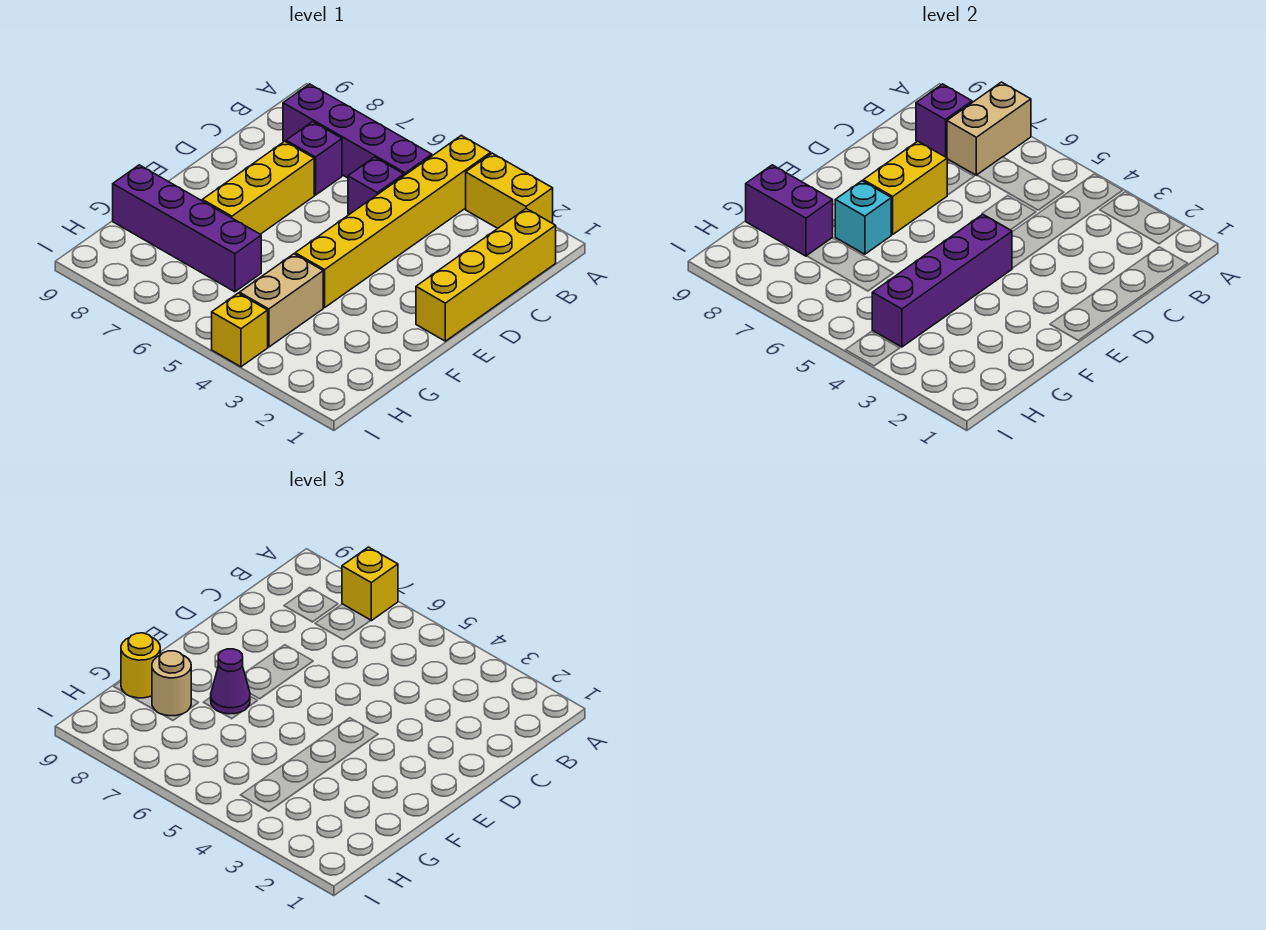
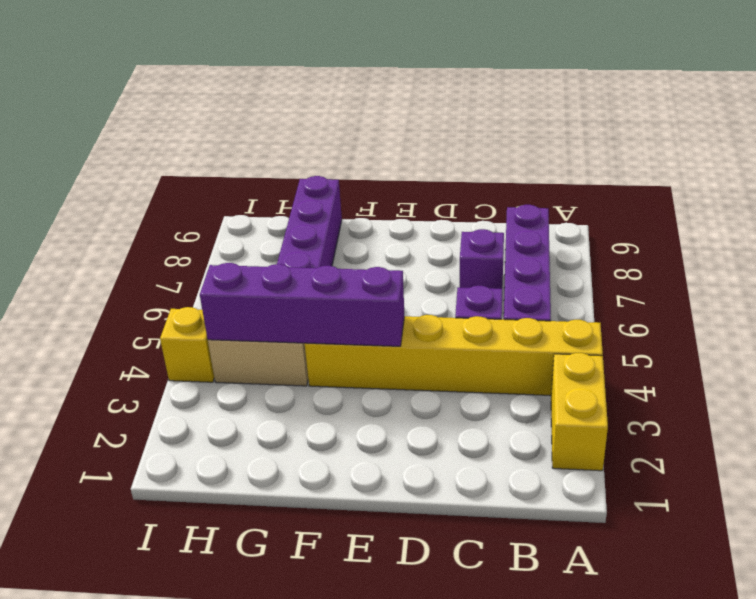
none -> yellow 1x4 brick [416,209,556,341]
none -> yellow 1x3 brick [202,141,314,234]
none -> tan 1x2 brick [947,82,1031,175]

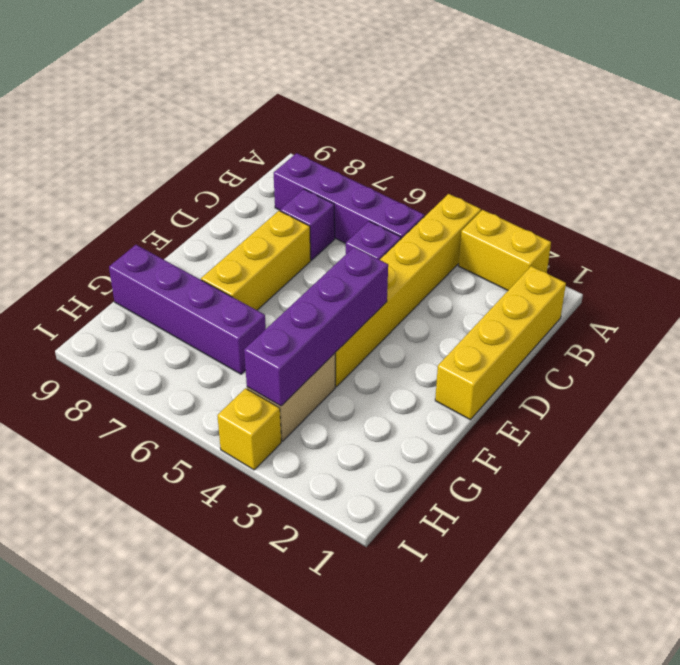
none -> tan 1x2 brick [947,82,1031,175]
none -> purple 1x1 brick [916,84,972,157]
none -> yellow 1x2 brick [863,141,947,234]

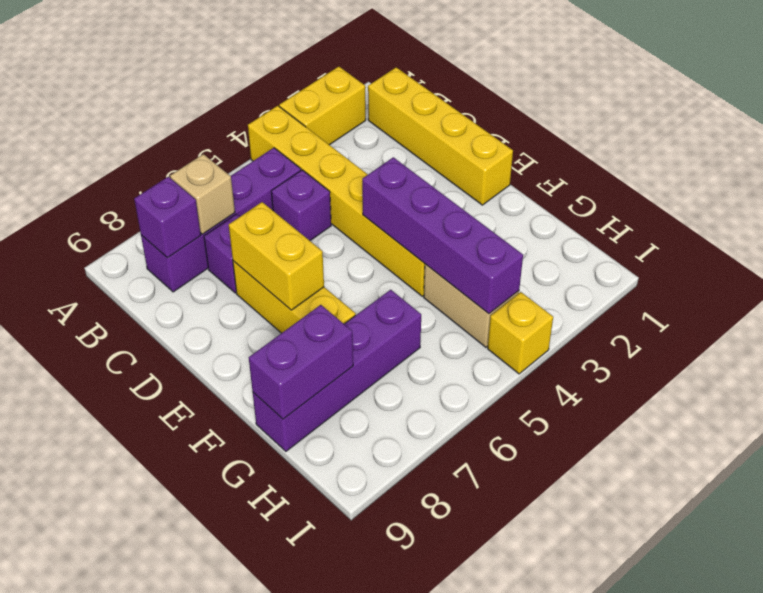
tan 1x1 brick [170,154,235,234] -> tan 1x2 brick [947,82,1031,175]
none -> cyan 1x1 brick [835,181,891,254]
none -> yellow 1x1 brick [342,547,398,621]
none -> purple 1x1 cone [211,649,250,714]

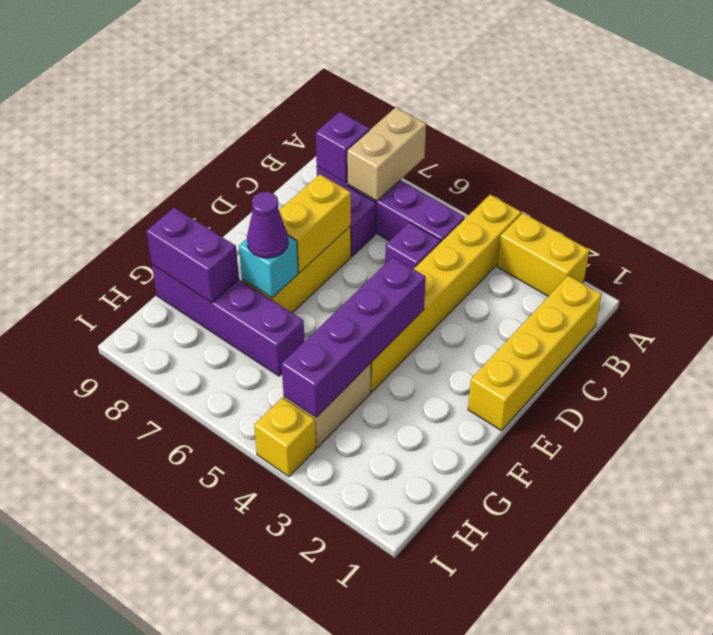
none -> yellow 1x1 brick [342,547,398,621]
none -> tan 1x1 round brick [152,651,191,716]
none -> yellow 1x1 round brick [121,633,160,698]

